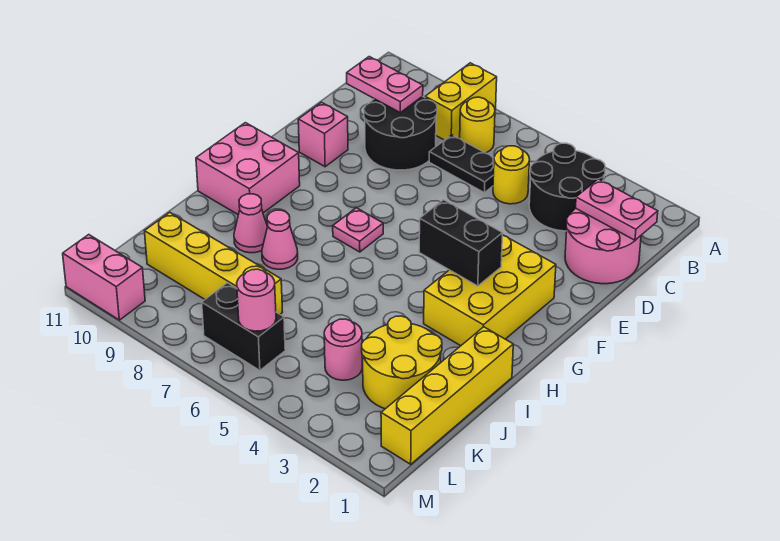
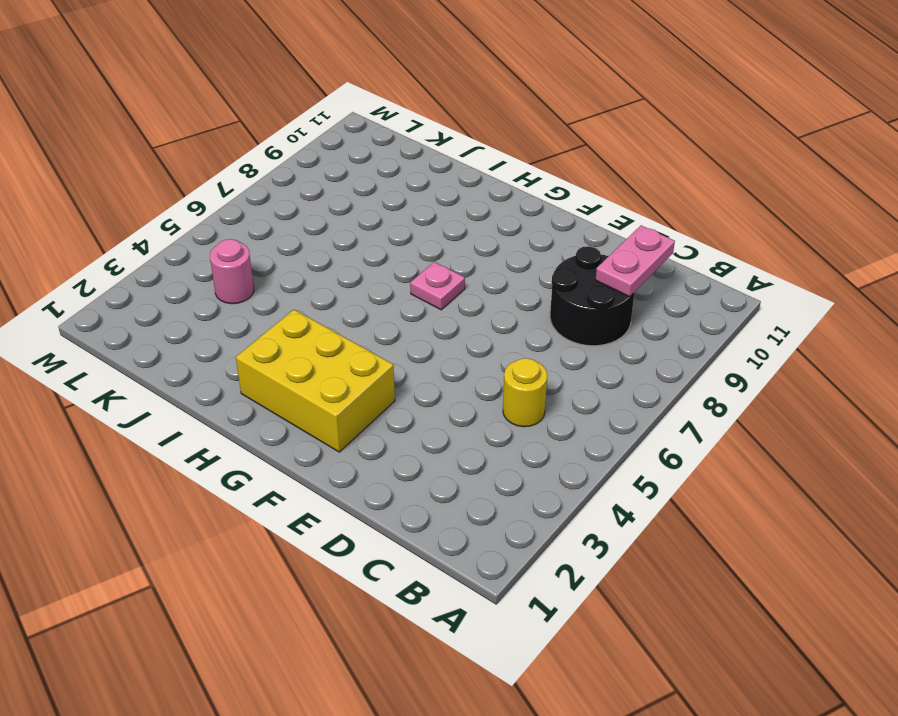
none -> yellow 1x2 brick [425,63,497,140]
none -> black 2x2 round brick [529,143,605,231]
none -> yellow 1x1 round brick [460,97,495,153]

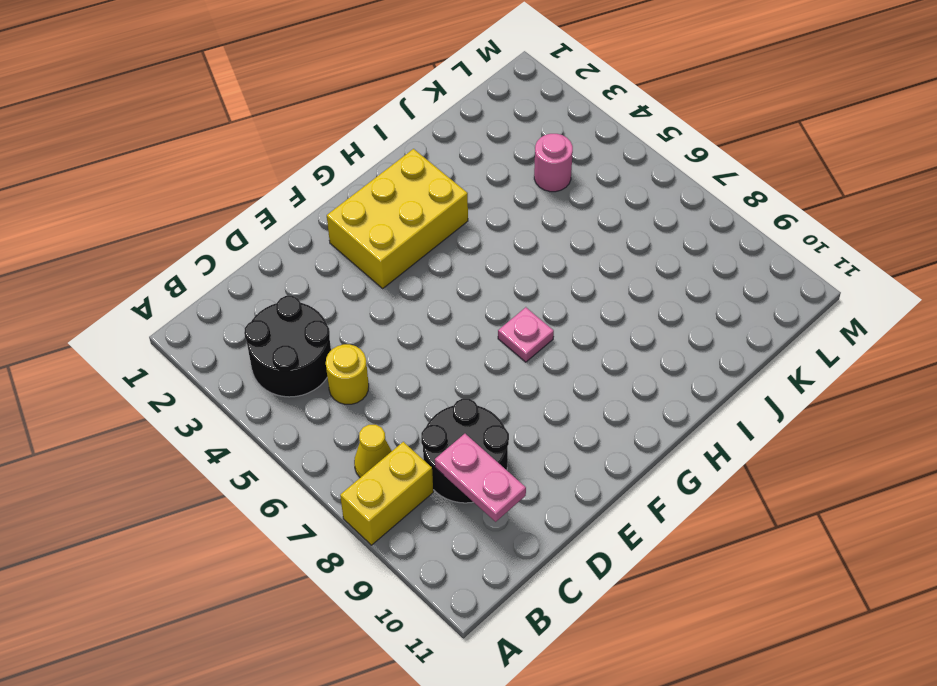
yellow 1x1 cone [354,425,392,478] -> yellow 1x1 round brick [460,97,495,153]
none -> pink 2x2 round brick [565,208,641,284]
none -> black 1x2 plate [429,135,494,193]
none -> pink 1x1 brick [298,102,348,167]

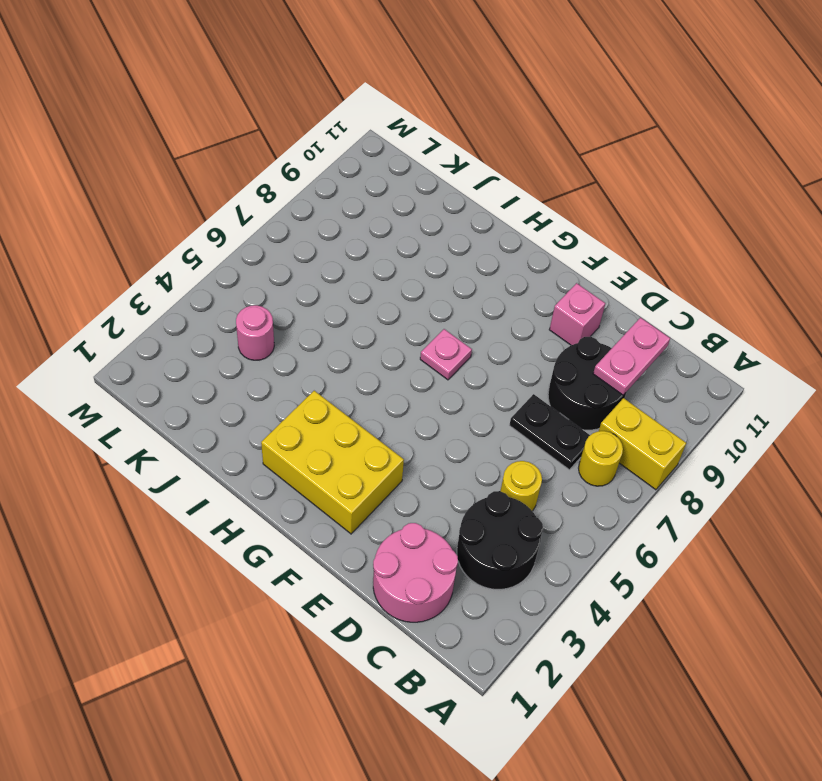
black 1x2 plate [509,394,590,470] -> black 1x2 plate turned to [429,135,494,193]
none -> pink 2x2 brick [196,123,300,215]
none -> yellow 1x4 brick [381,327,513,464]
none -> pink 1x1 cone [262,210,298,269]

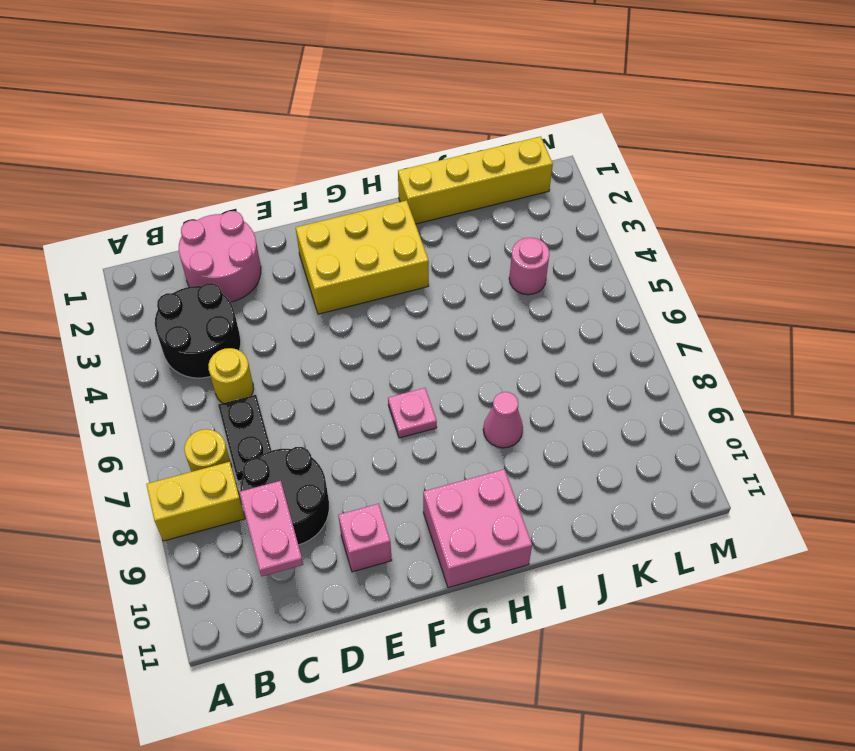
none -> pink 1x1 cone [234,194,268,253]
none -> yellow 2x2 round brick [362,316,442,409]
none -> yellow 1x4 brick [145,213,282,314]

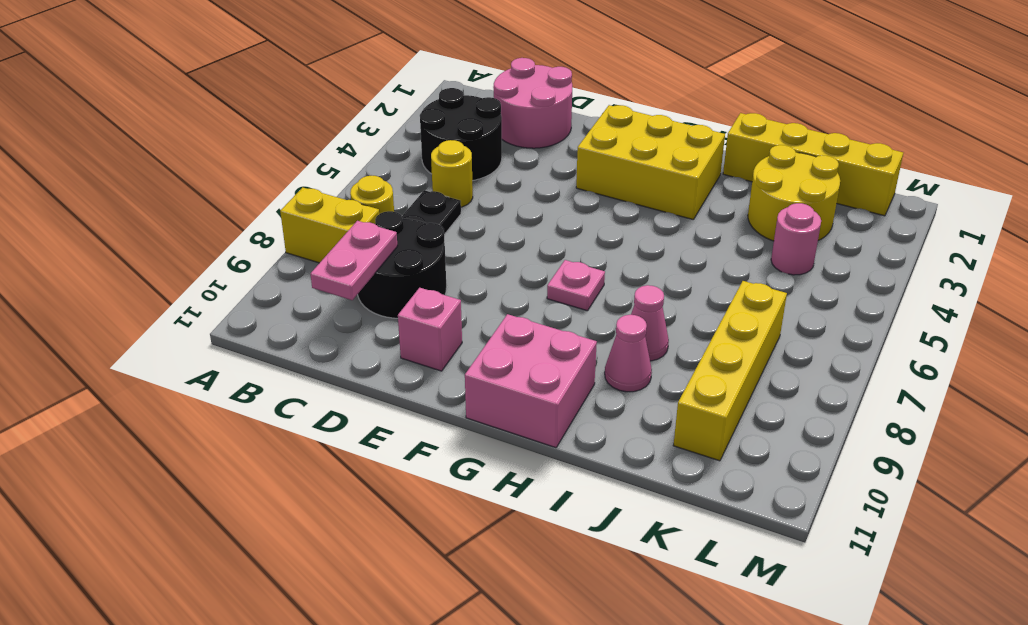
none -> black 1x2 brick [202,283,285,370]
none -> pink 1x2 brick [63,235,145,320]
none -> pink 1x2 plate [576,179,658,240]

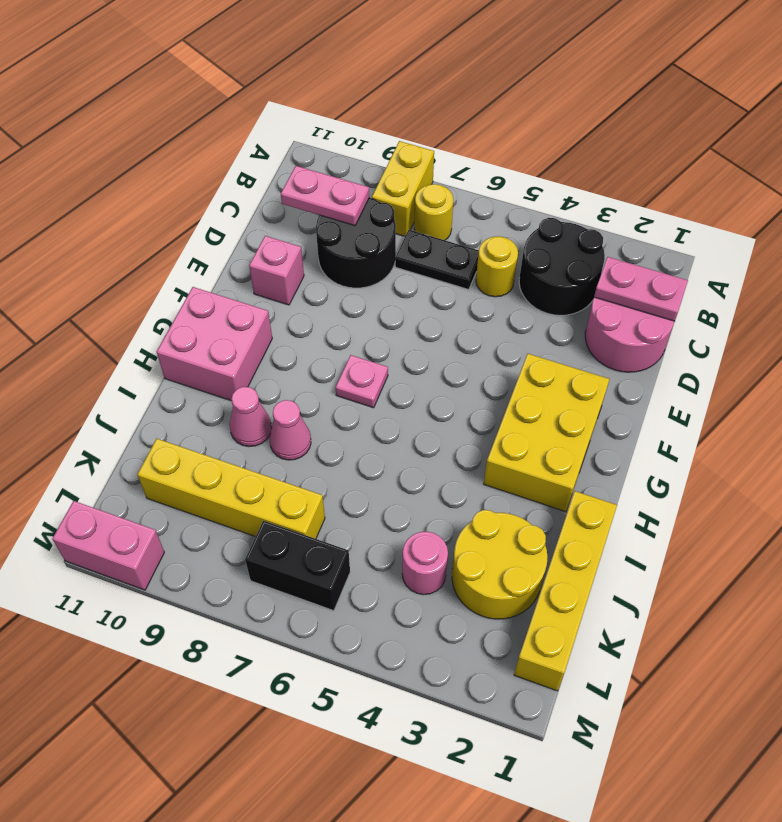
none -> black 1x2 brick [419,200,503,286]
none -> pink 1x1 round brick [237,269,276,331]

